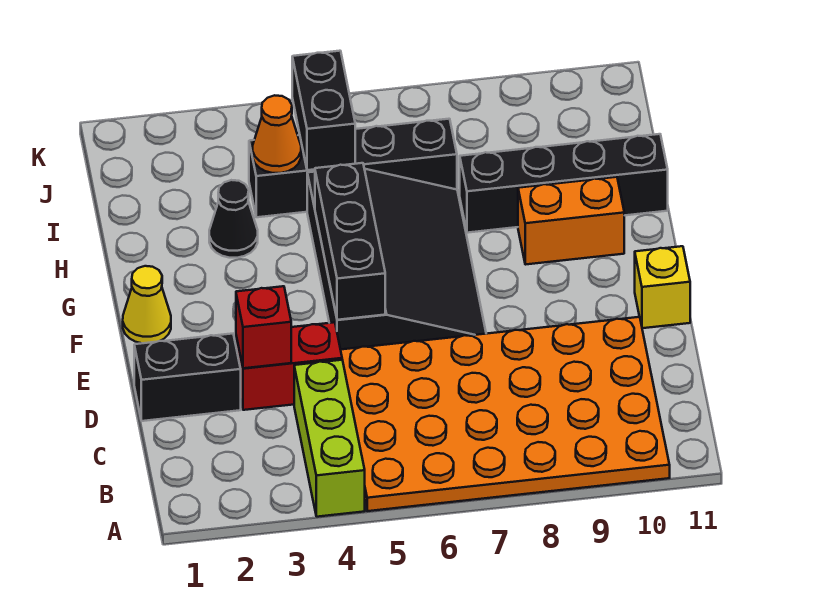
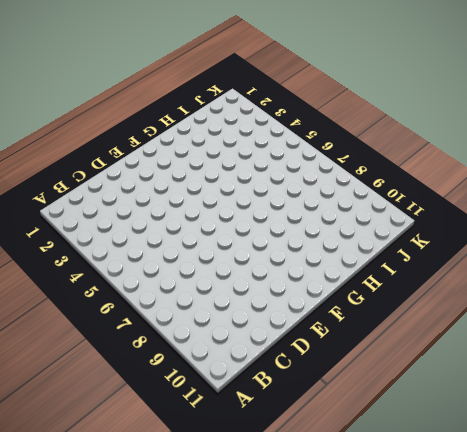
none -> lime 1x3 brick [294,360,365,517]
none -> orange 4x6 plate [341,317,670,511]
none -> black 1x2 brick [134,334,241,421]

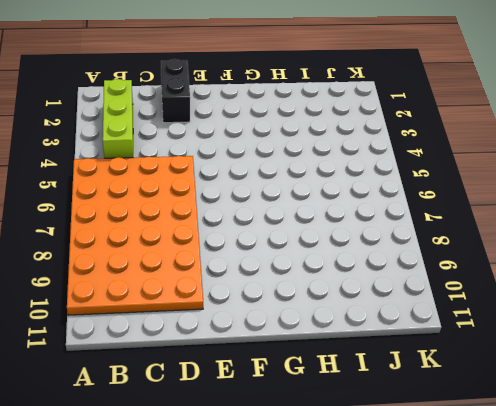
lime 1x3 brick [103,79,133,158] -> lime 1x3 brick turned to [294,360,365,517]
none -> red 1x2 brick [236,322,342,410]
none -> black 3x4 slope [307,169,486,350]
none -> yellow 1x1 brick [635,246,690,328]

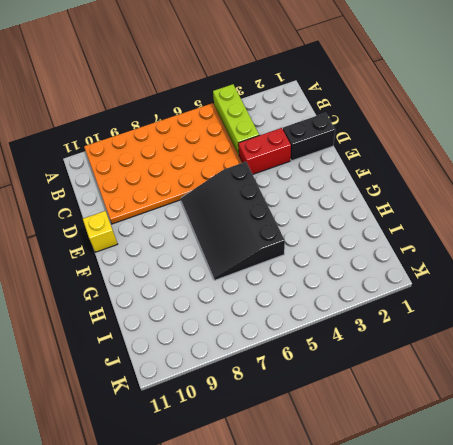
none -> yellow 1x1 cone [123,266,171,343]
none -> orange 1x2 brick [518,177,624,265]
none -> black 1x1 cone [209,180,258,258]

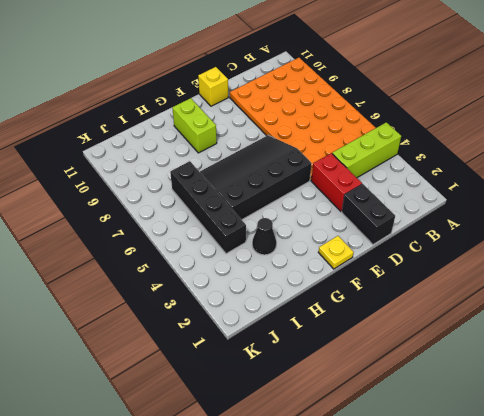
yellow 1x1 plate [318,236,354,269] -> yellow 1x1 cone [123,266,171,343]
lime 1x2 brick [172,98,217,153] -> orange 1x2 brick [518,177,624,265]
none -> black 1x4 brick [460,134,668,233]
none -> red 1x1 brick [236,286,291,368]
none -> black 1x3 brick [315,163,385,320]

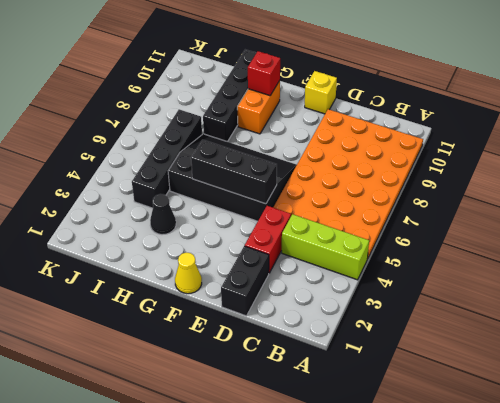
red 1x1 brick [248,51,280,96] -> red 1x1 brick moved to [236,286,291,368]
none -> orange 1x1 cone [253,95,301,173]
none -> black 1x2 brick [292,51,355,170]

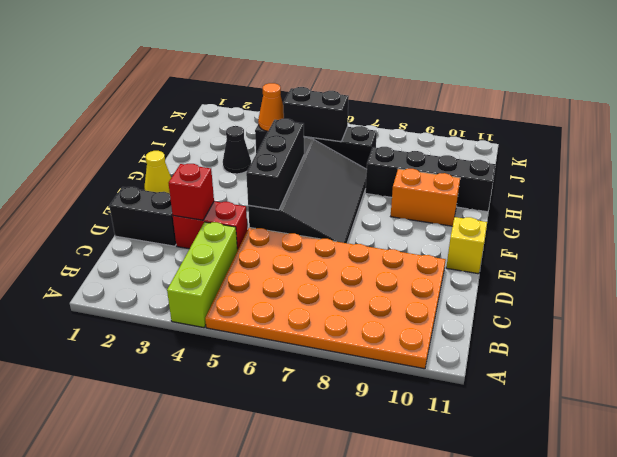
black 1x2 brick [283,87,349,142] -> black 1x2 brick turned to [292,51,355,170]

